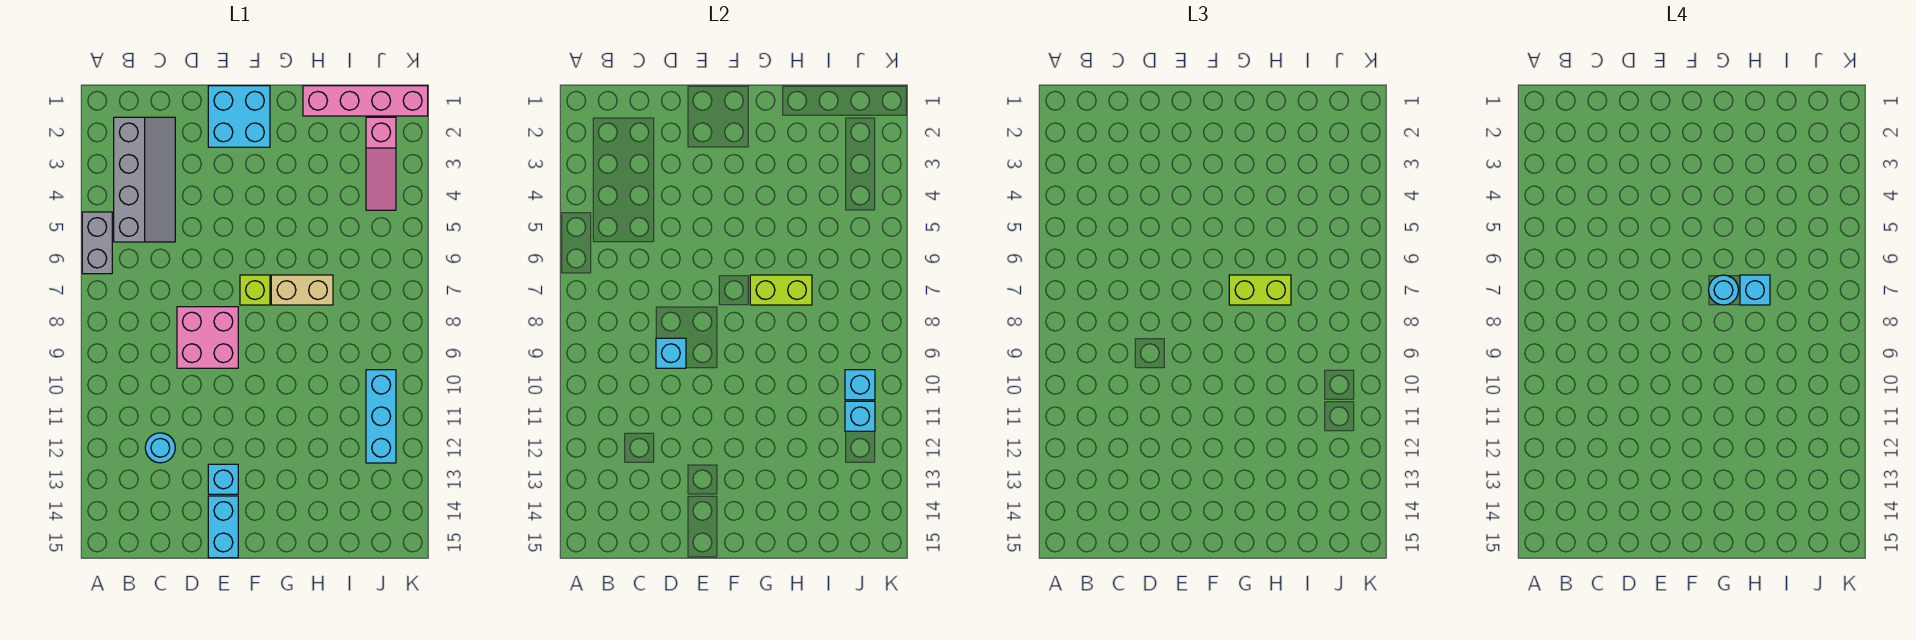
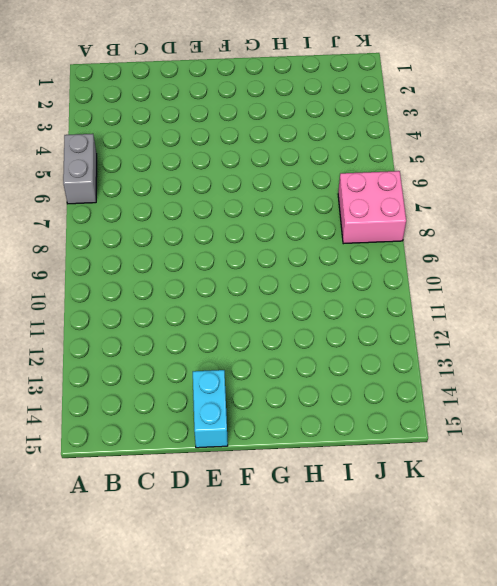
pink 2x2 brick [338,171,406,244] -> pink 2x2 brick moved to [177,307,238,368]
none -> grey 2x4 slope [114,117,175,242]
none -> cyan 1x1 round brick [145,433,175,463]
none -> cyan 2x2 brick [208,86,270,147]

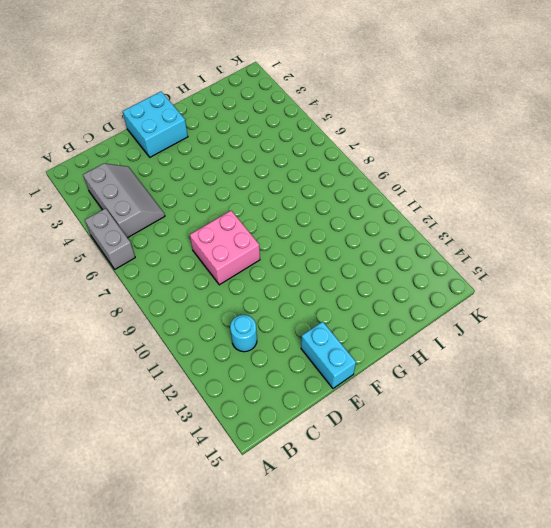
grey 2x3 slope [83,163,165,238] -> grey 2x4 slope [114,117,175,242]
none -> cyan 1x1 brick [208,464,238,494]
none -> lime 1x1 brick [240,275,270,305]
none -> tan 1x2 brick [271,275,333,305]

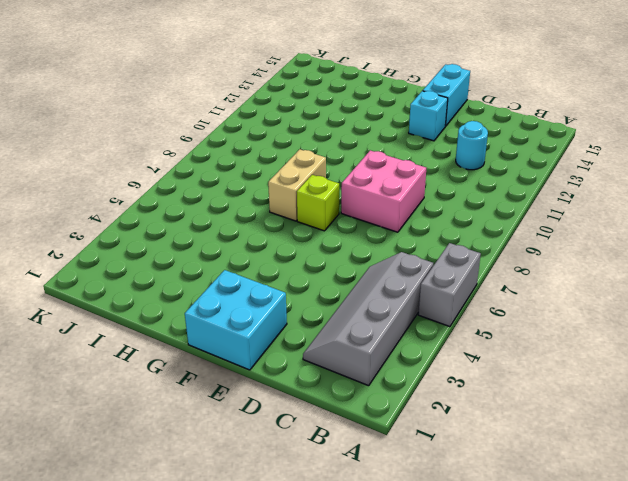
tan 1x2 brick [268,149,326,221] -> tan 1x2 brick turned to [271,275,333,305]
none -> pink 1x4 brick [303,86,428,116]
none -> pink 1x3 slope [366,117,396,210]
none -> cyan 1x3 brick [366,370,396,463]

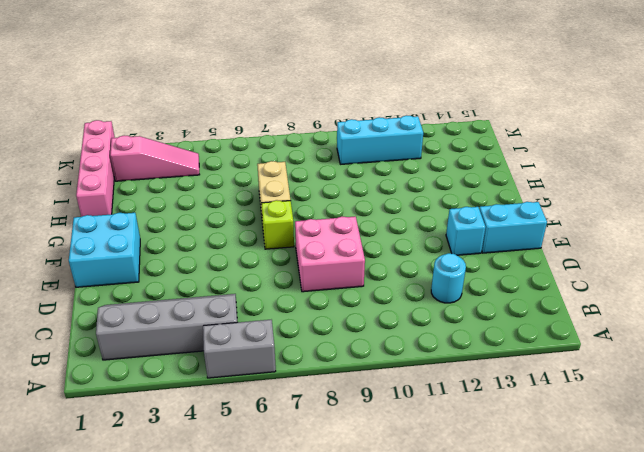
none -> cyan 1x1 brick [656,338,686,368]
none -> lime 1x2 brick [750,275,812,305]
none -> cyan 1x1 brick [845,370,875,400]

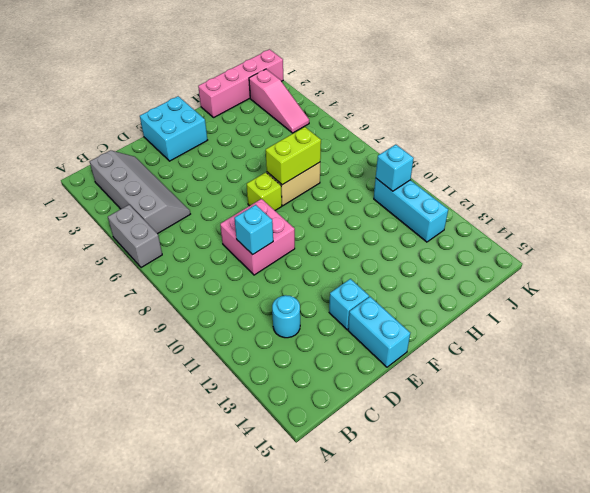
none -> cyan 1x1 brick [845,401,875,431]
none -> lime 1x2 brick [1229,275,1291,305]
none -> cyan 1x1 round brick [1709,275,1738,305]

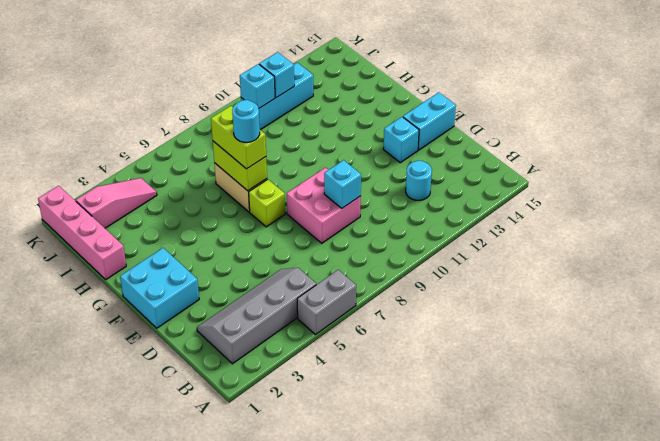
none -> cyan 1x1 brick [1740,275,1770,305]

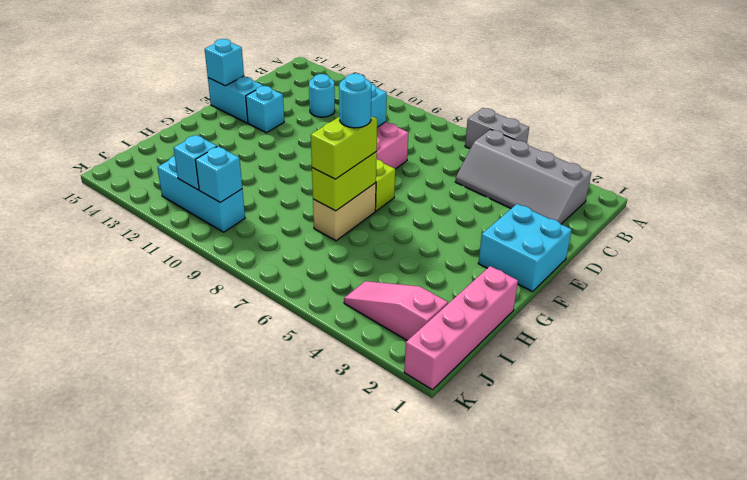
cyan 1x1 brick [205,39,244,86] -> cyan 1x1 brick moved to [1740,275,1770,305]

